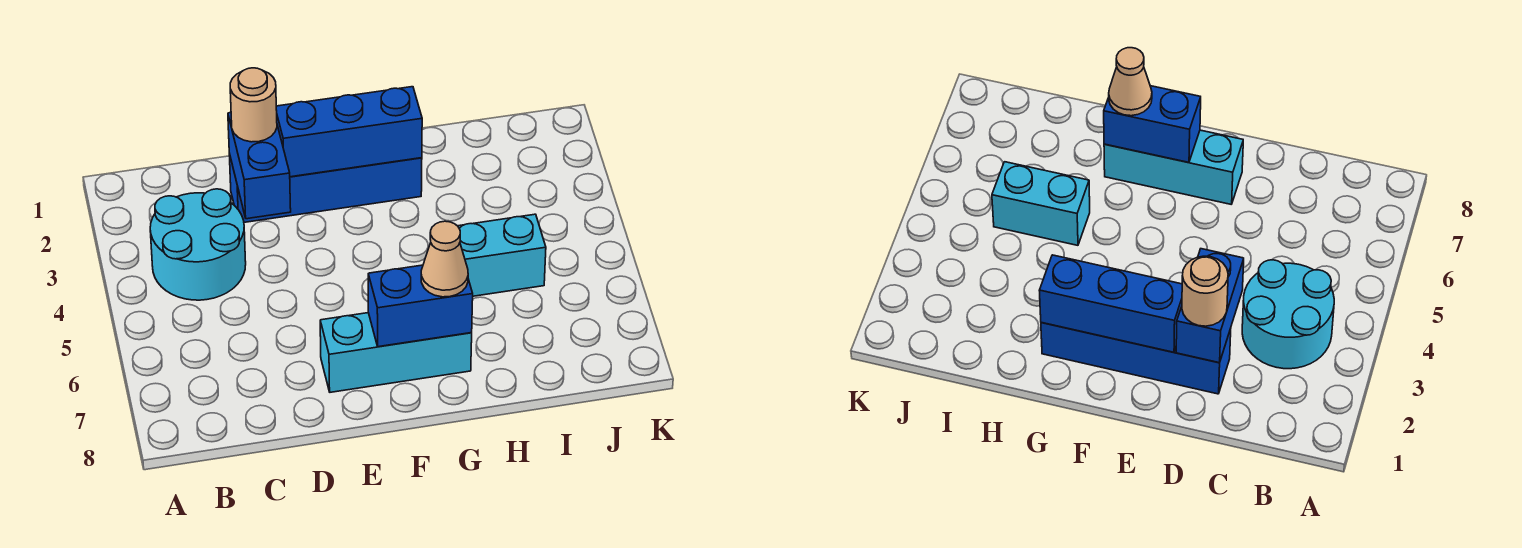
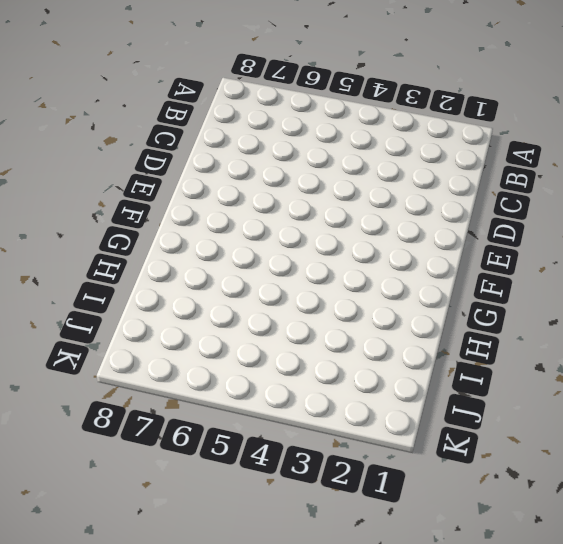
none -> cyan 2x2 round brick [150,189,246,300]
none -> blue 1x4 brick [229,154,422,222]

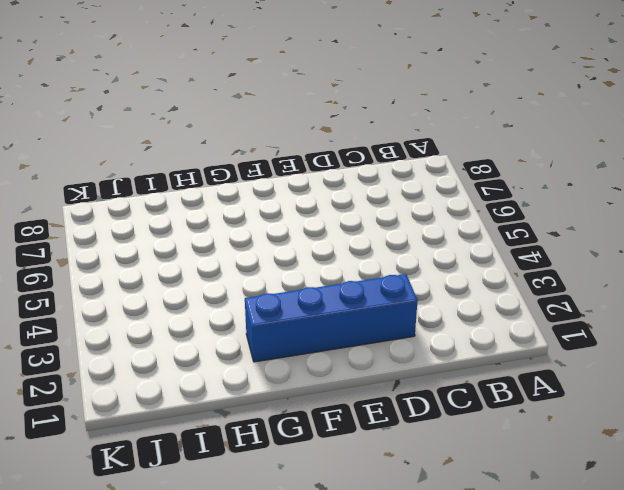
none -> cyan 2x2 round brick [150,189,246,300]
none -> cyan 1x3 brick [320,313,472,392]

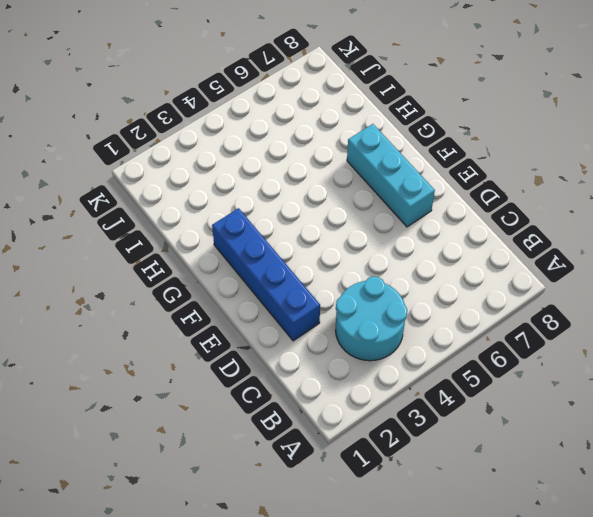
none -> cyan 1x2 brick [458,214,546,296]
none -> blue 1x2 brick [228,113,291,219]

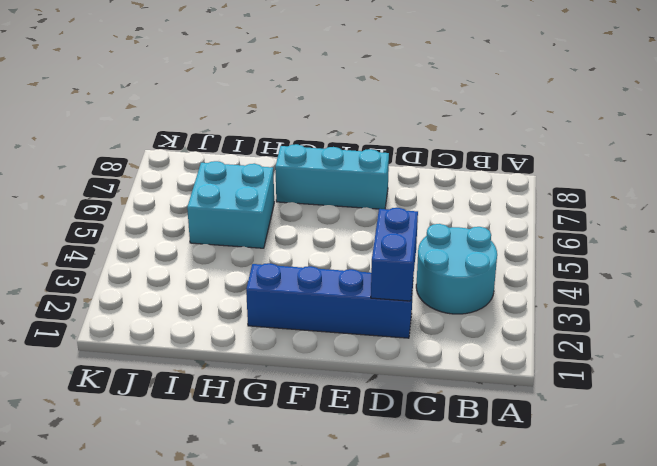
cyan 2x2 brick [187,161,274,248] -> cyan 1x2 brick [458,214,546,296]
none -> blue 1x3 brick [276,87,422,177]
none -> blue 1x2 brick [368,265,473,347]

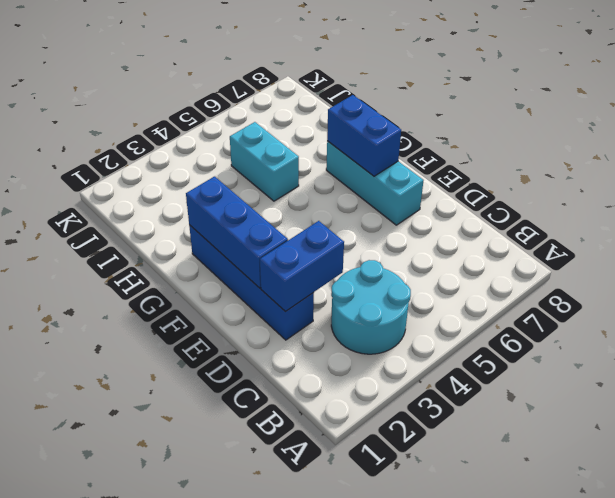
none -> tan 1x1 round brick [230,68,277,142]
none -> tan 1x1 cone [421,221,468,297]

